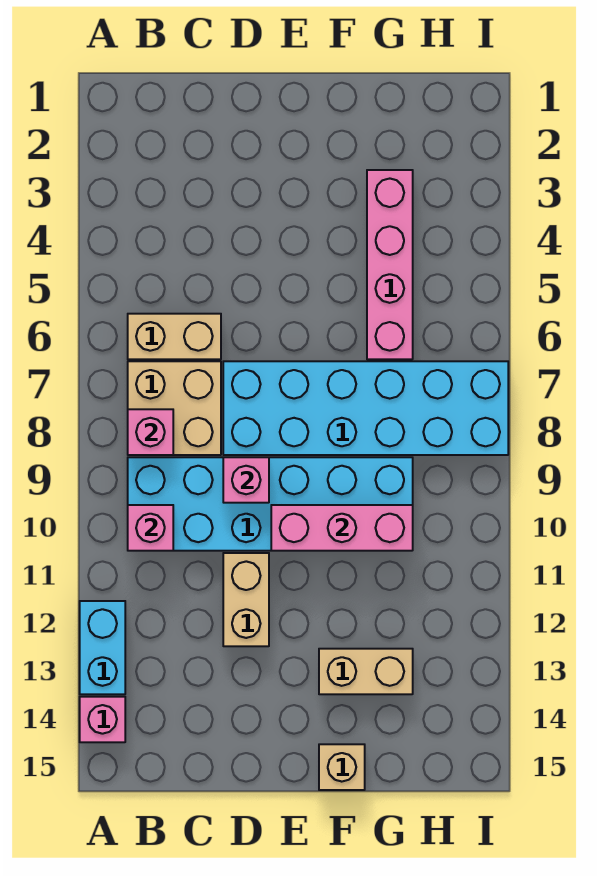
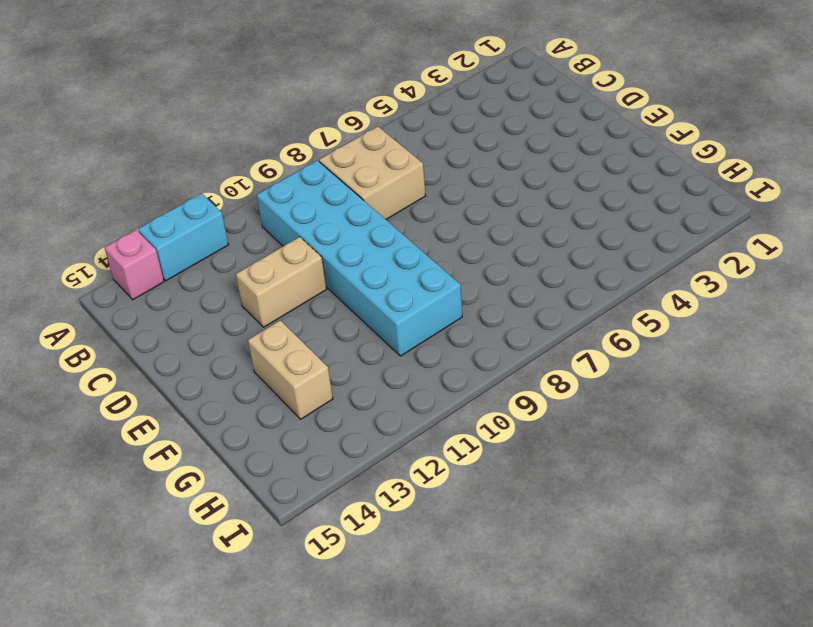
none -> tan 1x2 brick [128,314,221,359]
none -> cyan 2x6 brick [223,361,508,455]
none -> tan 1x1 brick [319,744,365,790]

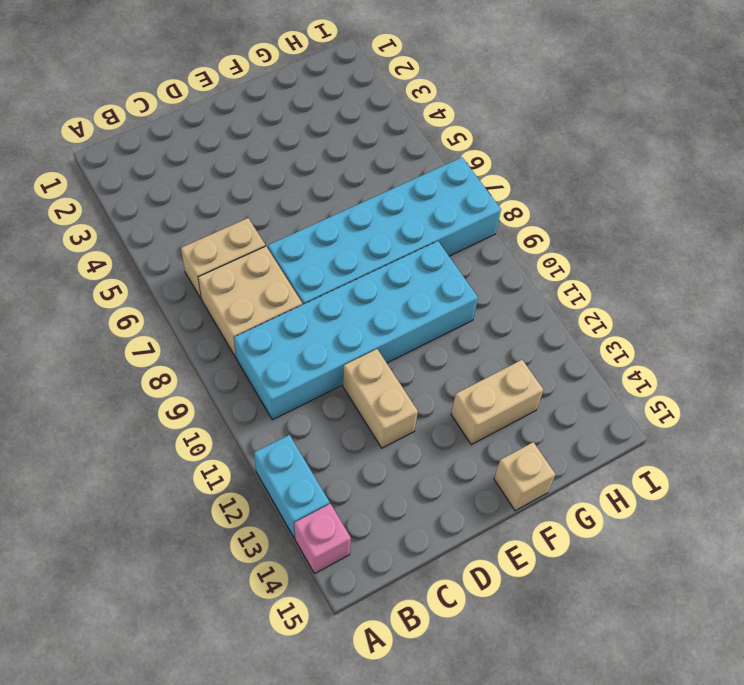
none -> pink 1x4 brick [367,170,413,359]
none -> pink 1x1 brick [128,409,173,455]
none -> pink 1x1 brick [128,505,173,551]

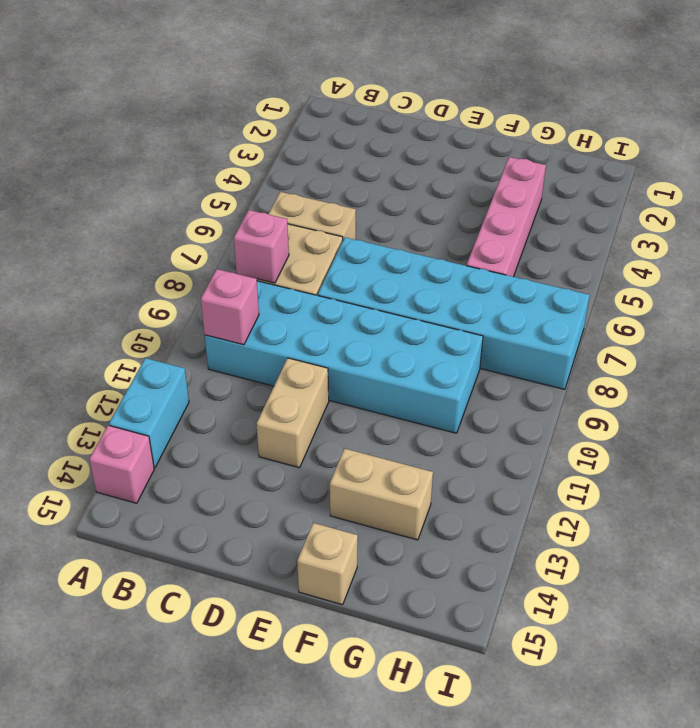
none -> pink 1x1 brick [223,457,269,503]
none -> pink 1x3 brick [271,505,413,551]

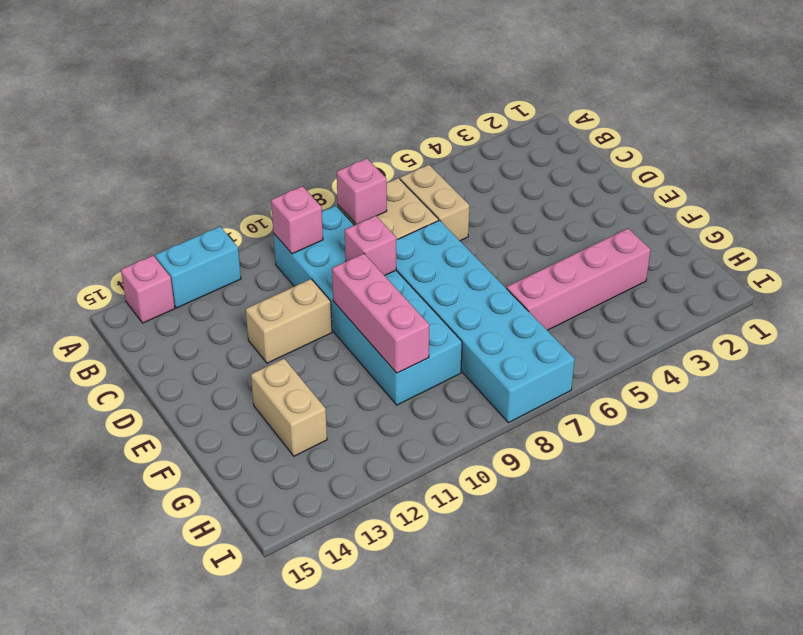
none -> tan 1x1 brick [319,744,365,790]

